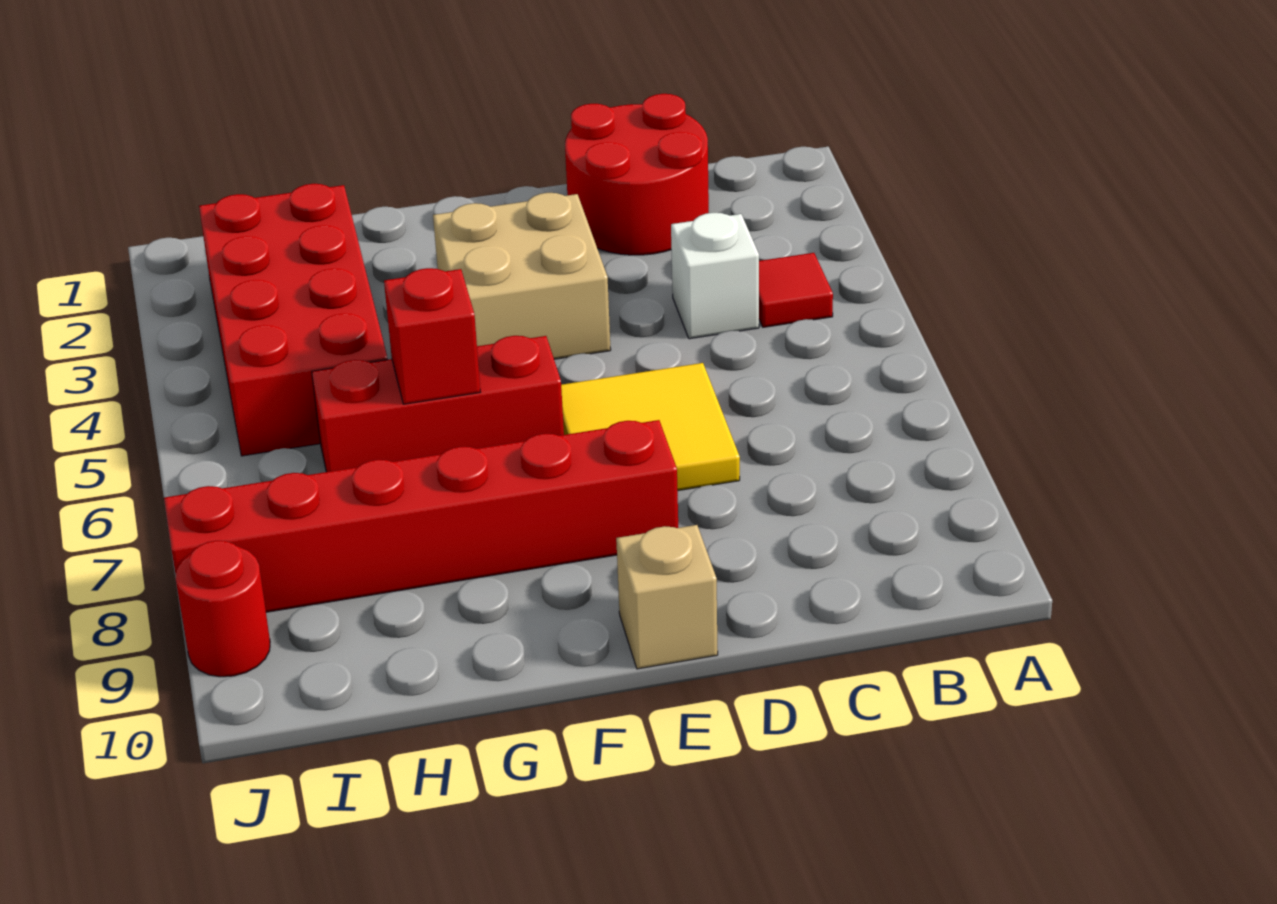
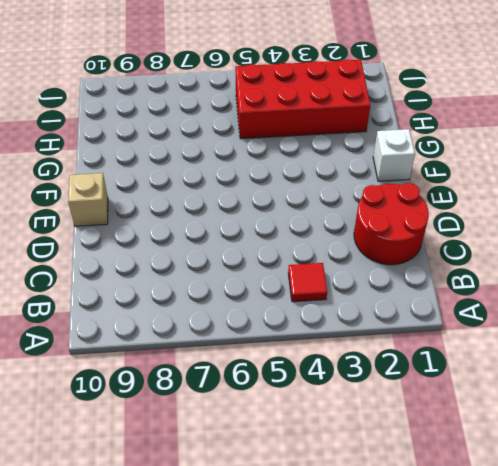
white 1x1 brick [373,129,415,181] -> white 1x1 brick moved to [671,213,759,339]
none -> yellow 2x2 tile [561,363,740,491]
none -> tan 2x2 brick [433,193,611,359]

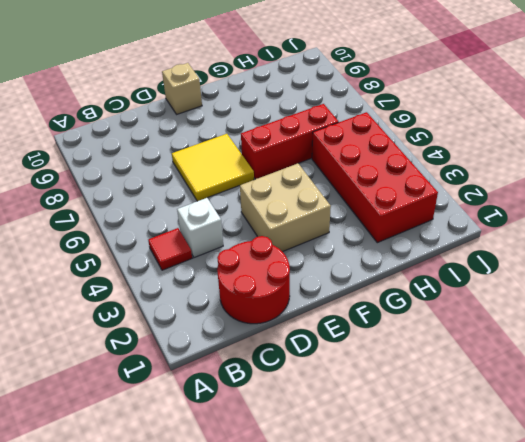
none -> red 1x6 brick [164,420,678,612]
none -> red 1x1 round brick [175,541,270,677]

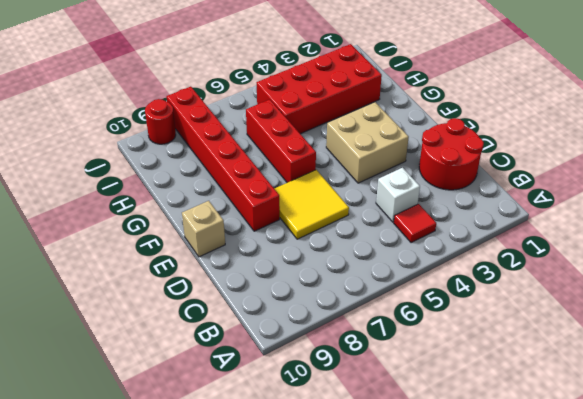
none -> red 1x1 brick [384,268,480,404]

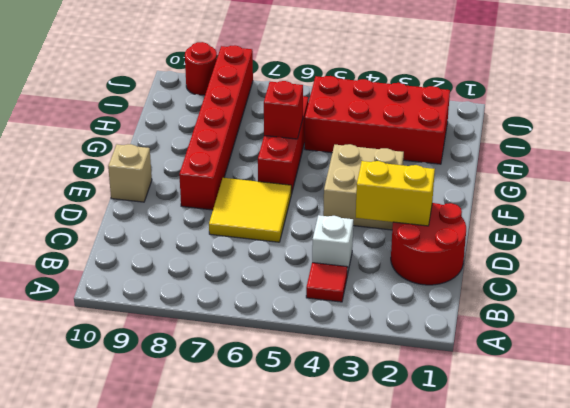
yellow 1x2 brick [356,161,435,226] -> none

